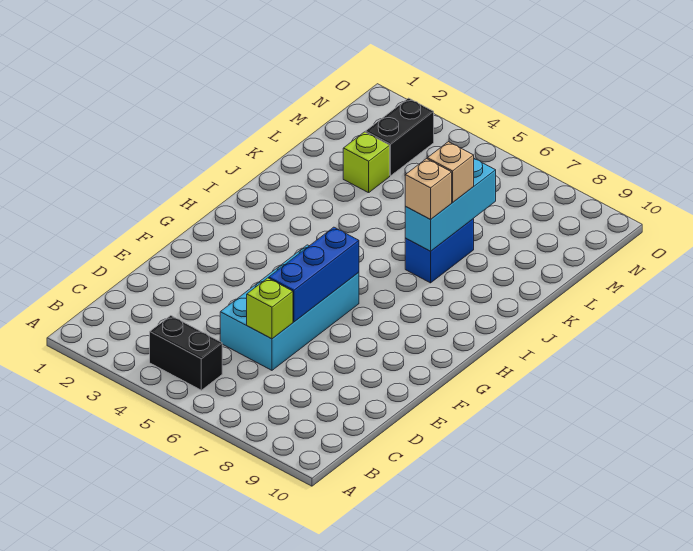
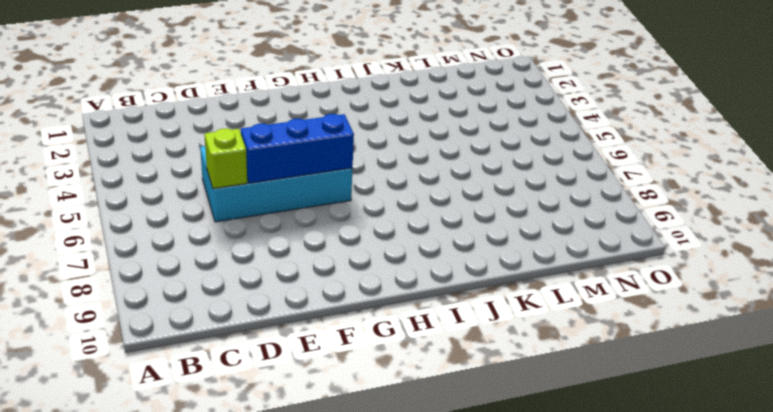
none -> black 1x2 brick [150,316,222,390]
none -> blue 1x2 brick [405,219,474,283]

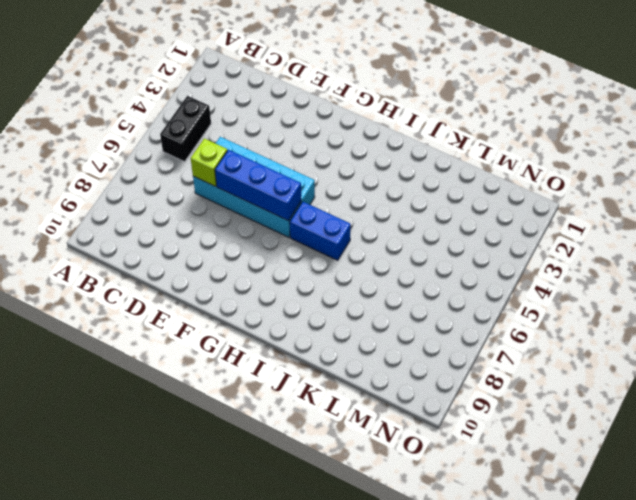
blue 1x2 brick [290,202,351,260] -> blue 1x2 brick moved to [405,219,474,283]
none -> lime 1x1 brick [343,132,390,193]
none -> black 1x2 brick [365,98,434,176]

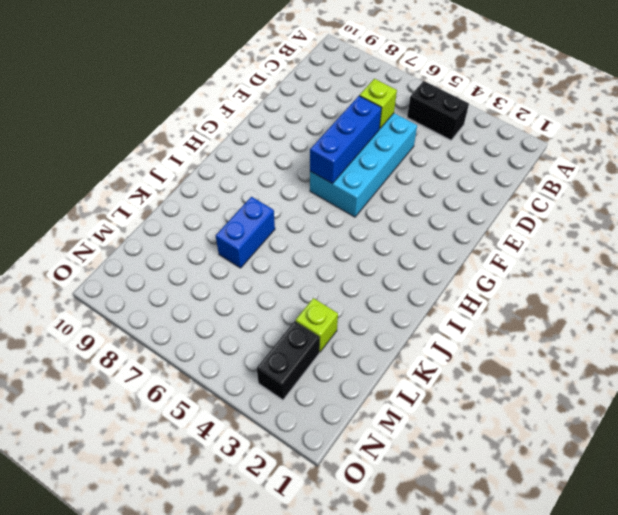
none -> cyan 1x3 brick [405,159,496,251]
none -> tan 1x1 brick [405,159,452,219]

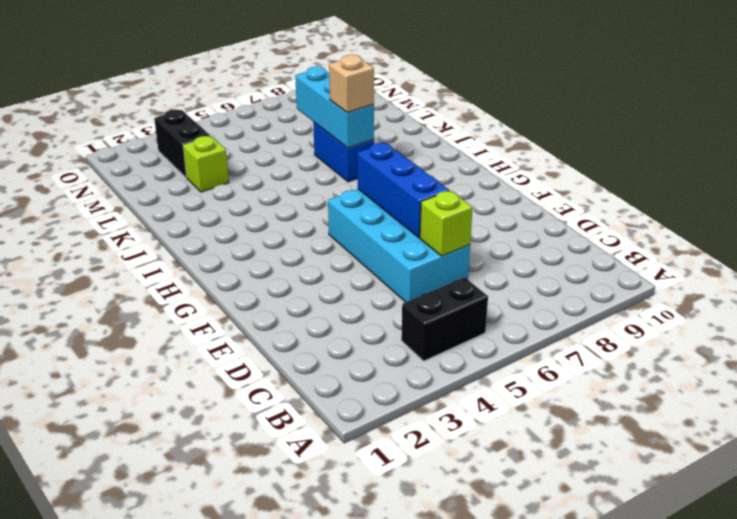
none -> tan 1x1 brick [427,142,474,202]

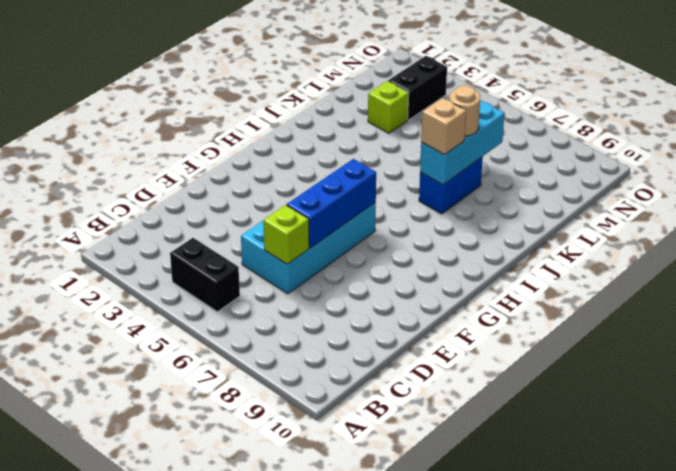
tan 1x1 round brick [450,85,480,136] -> tan 1x1 brick [427,142,474,202]

